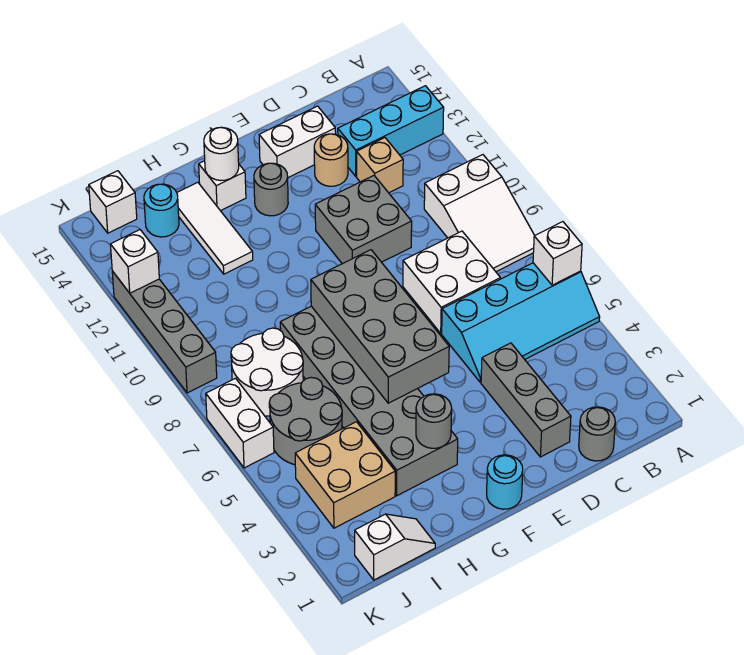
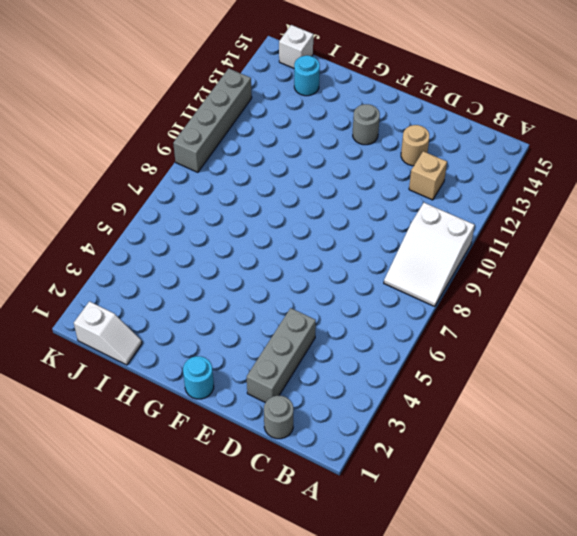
none -> cyan 2x4 slope [442,263,600,382]
none -> cyan 1x3 brick [338,86,444,176]
none -> white 2x2 brick [403,231,500,333]

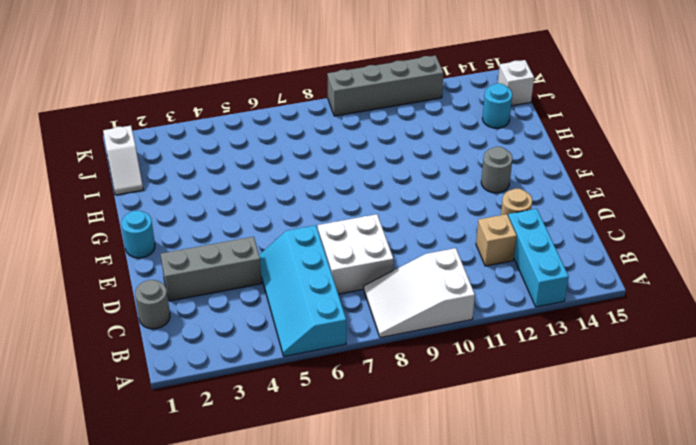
none -> grey 2x2 brick [315,176,412,264]
none -> white 1x2 brick [259,106,336,178]
none -> grey 2x6 brick [280,306,458,496]

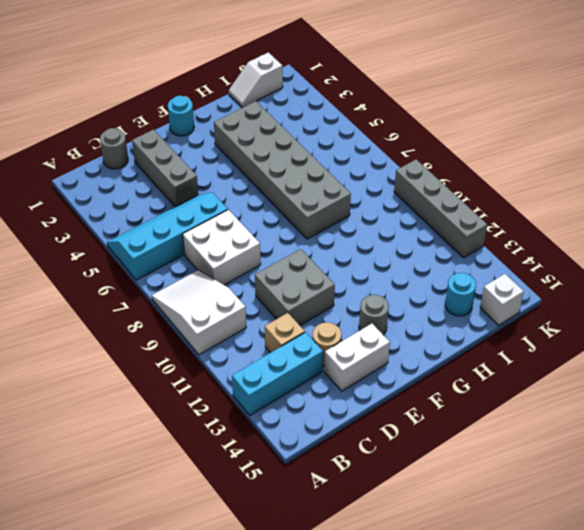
none -> white 1x1 brick [199,161,246,211]
none -> white 1x3 tile [177,182,253,274]
none -> tan 2x2 brick [295,422,395,528]

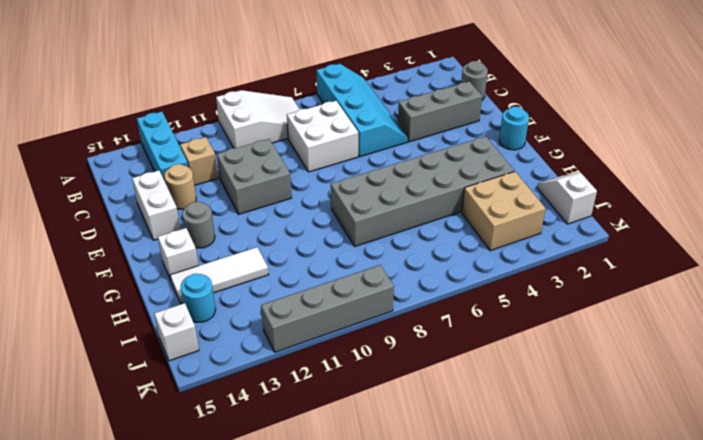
none -> grey 2x2 round brick [269,377,342,465]
none -> white 2x2 round brick [231,328,303,416]
none -> white 1x2 brick [206,378,274,468]

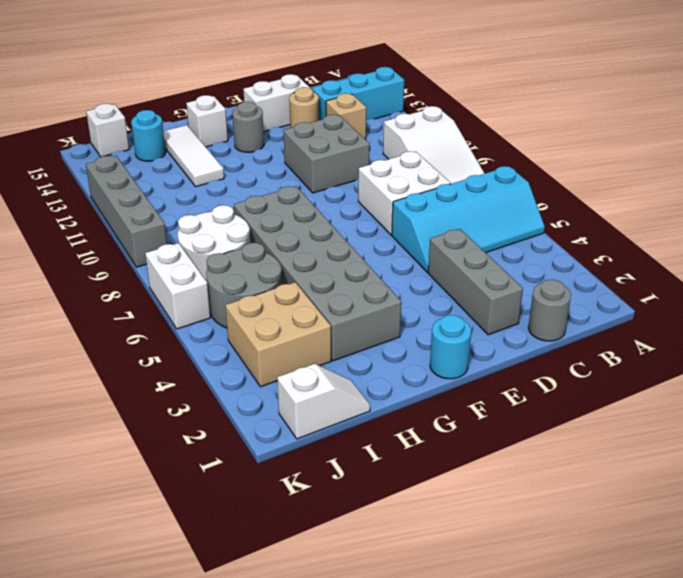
none -> white 1x1 brick [533,222,582,285]
none -> grey 2x4 brick [311,250,449,403]
none -> grey 1x1 round brick [416,394,452,448]

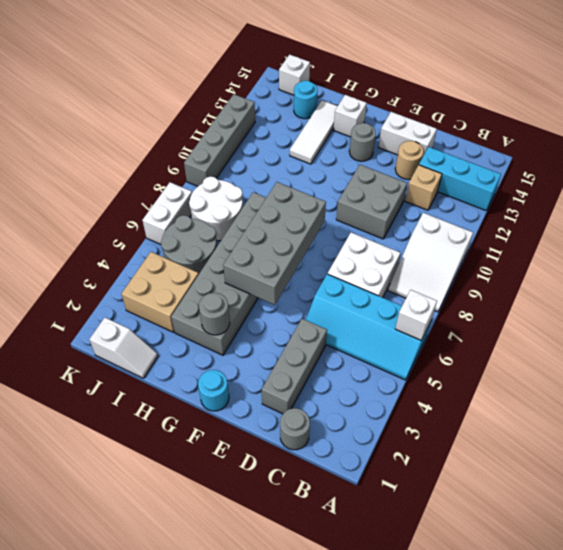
none -> white 1x1 round brick [204,127,239,181]
none -> white 1x1 brick [110,230,159,293]

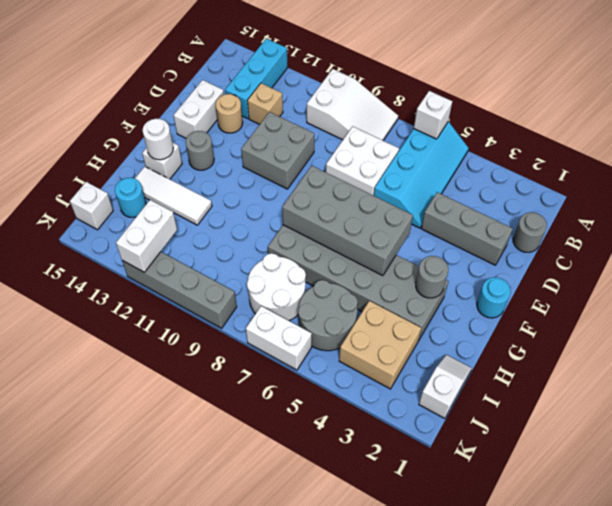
white 1x2 brick [116,200,177,272] -> white 1x1 brick [110,230,159,293]

